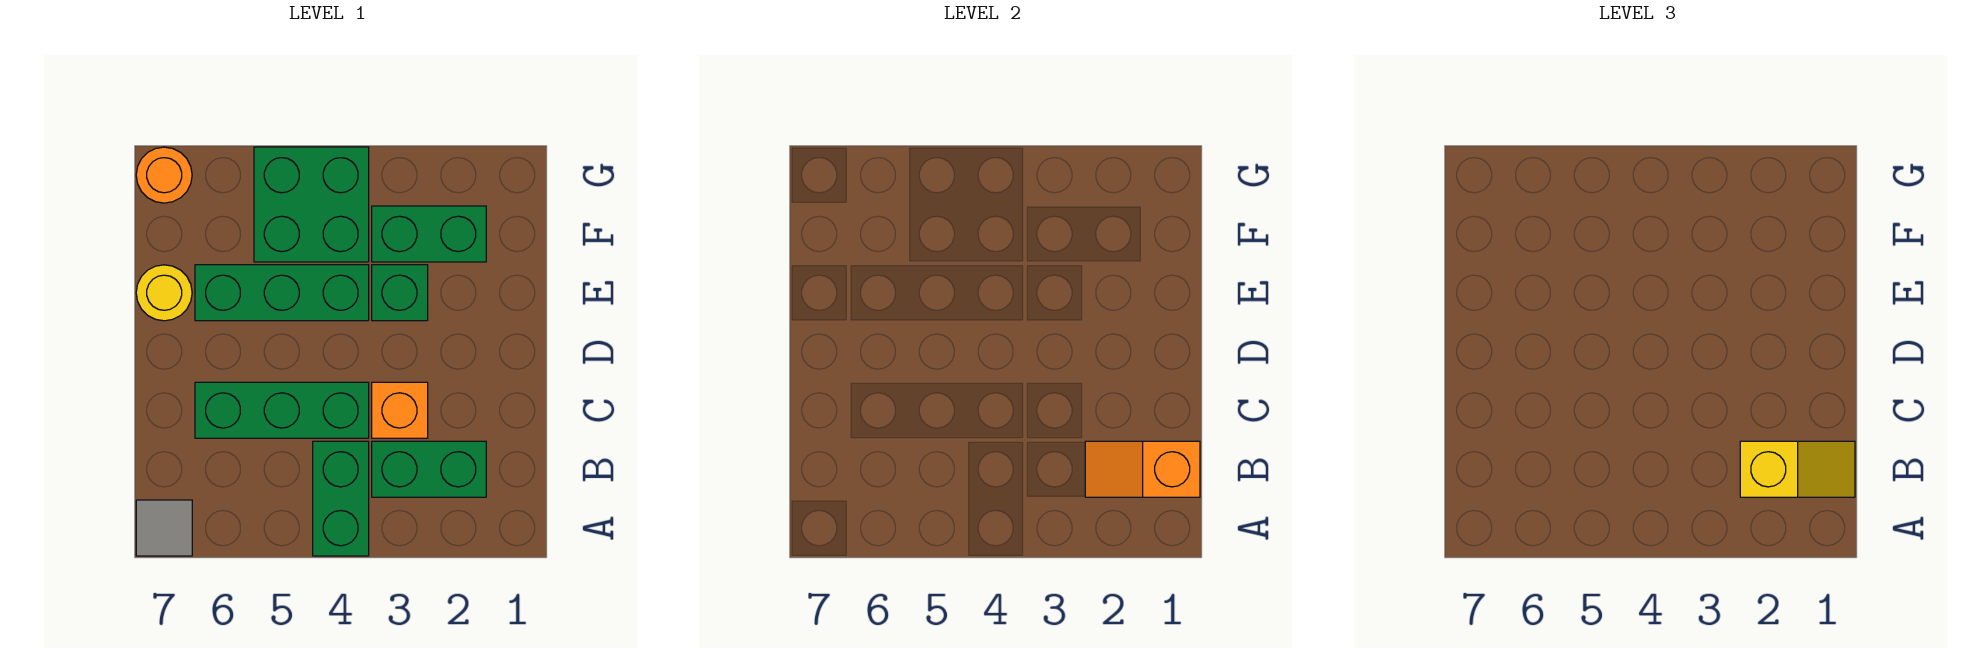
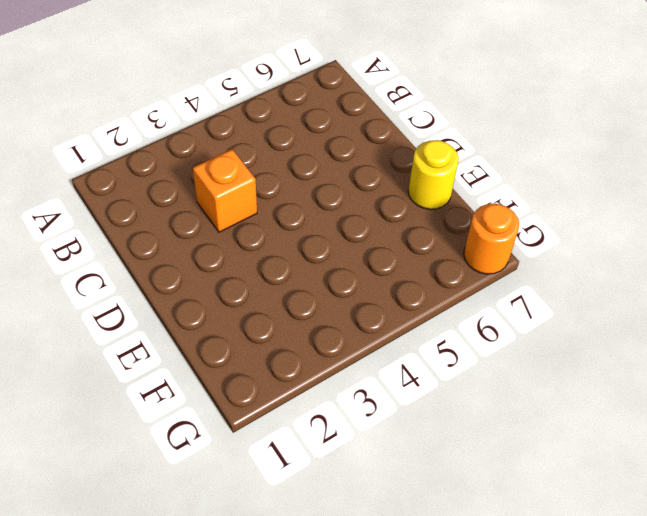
none -> green 1x2 brick [313,441,369,556]
none -> grey 1x1 tile [136,500,192,556]
none -> green 1x2 brick [372,441,486,497]

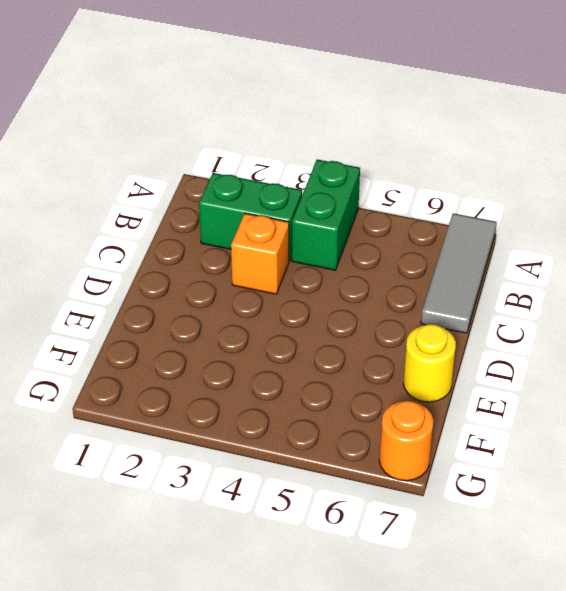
grey 1x3 tile [421,213,497,333] -> grey 1x1 tile [136,500,192,556]
none -> green 1x3 brick [195,382,369,438]
none -> green 1x1 brick [372,265,428,321]
none -> green 1x3 brick [195,265,369,321]

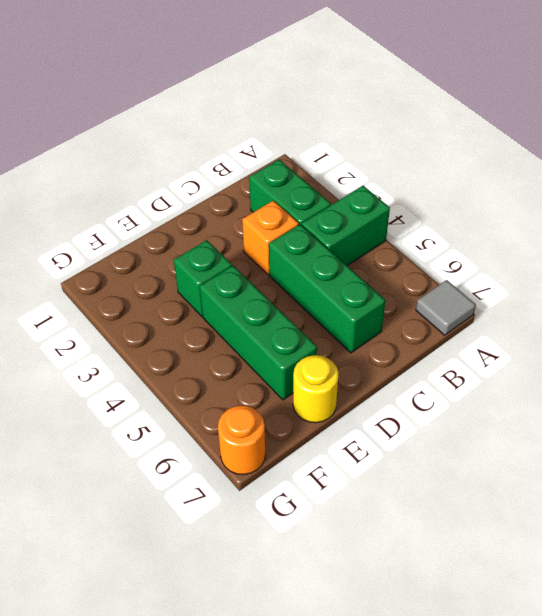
none -> green 1x2 brick [372,206,486,262]
none -> green 2x2 brick [254,147,369,262]
none -> orange 1x2 slope [1085,441,1200,497]

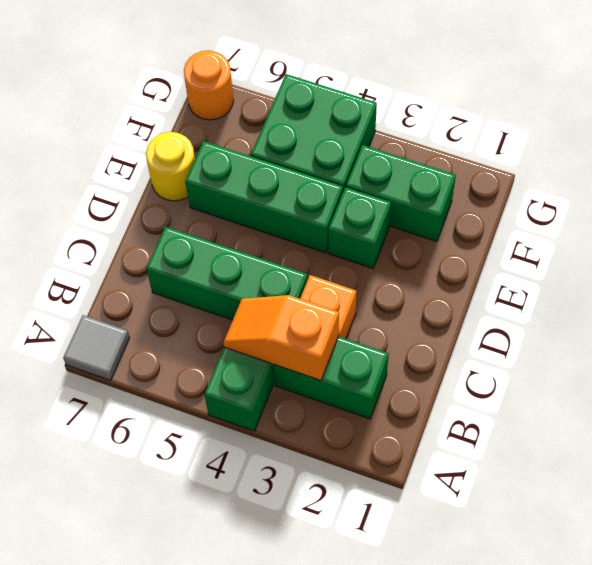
orange 1x2 slope [223,295,339,380] -> orange 1x2 slope moved to [1085,441,1200,497]
none -> yellow 1x2 slope [1740,441,1855,497]

